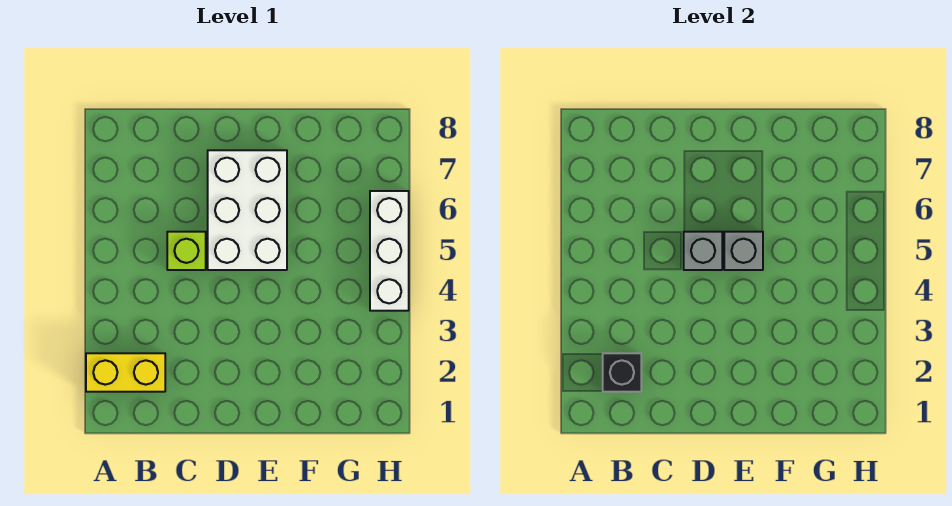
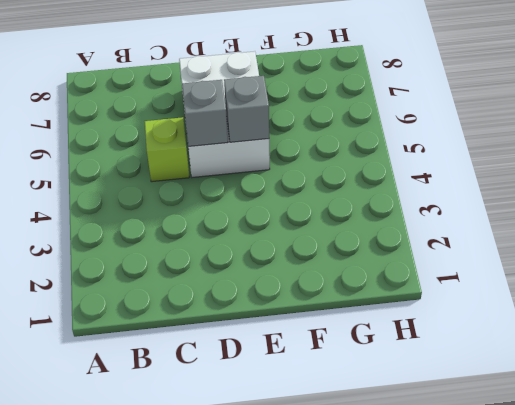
none -> yellow 1x2 brick [86,353,165,392]
none -> white 1x3 brick [370,191,409,311]

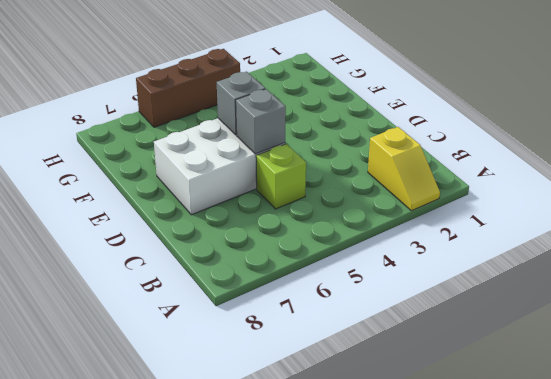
yellow 1x2 slope [368,127,440,211] -> yellow 1x2 brick [86,353,165,392]
brown 1x3 brick [136,49,240,127] -> white 1x3 brick [370,191,409,311]
none -> black 1x1 brick [603,353,641,392]

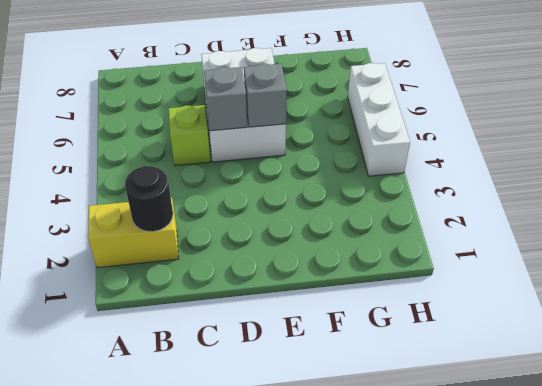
black 1x1 round brick [125,166,173,232] -> black 1x1 brick [603,353,641,392]

